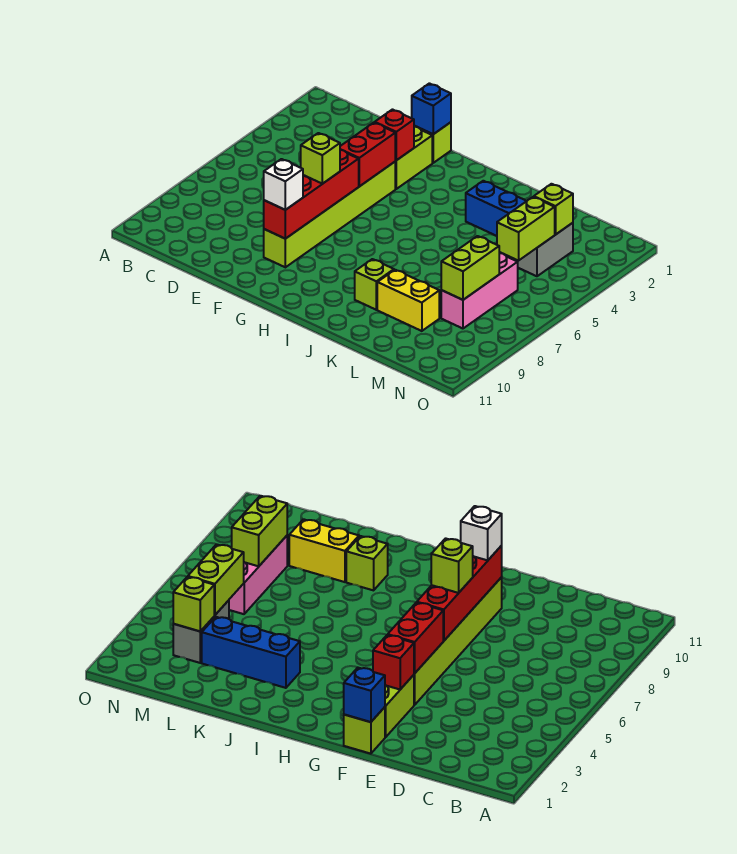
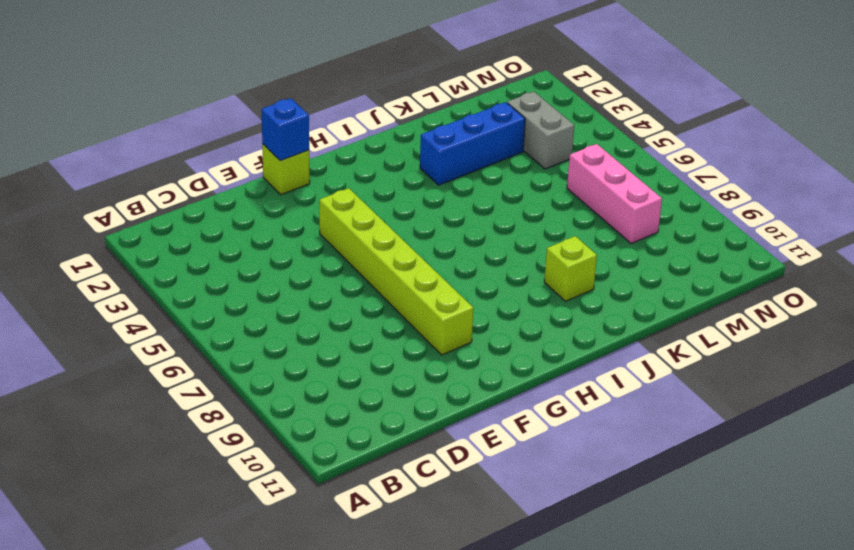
none -> lime 1x2 brick [395,126,432,189]
none -> yellow 1x2 brick [377,270,439,331]
none -> red 1x1 brick [375,110,414,160]

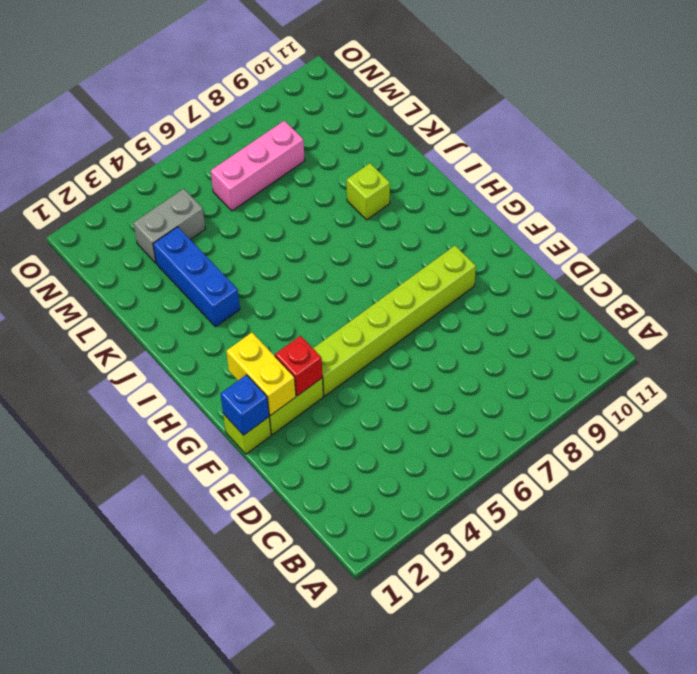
yellow 1x2 brick [226,333,296,416] -> yellow 1x2 brick moved to [377,270,439,331]
none -> red 1x2 brick [340,123,395,186]
none -> red 1x4 brick [264,150,359,239]
none -> lime 1x1 brick [534,184,573,235]

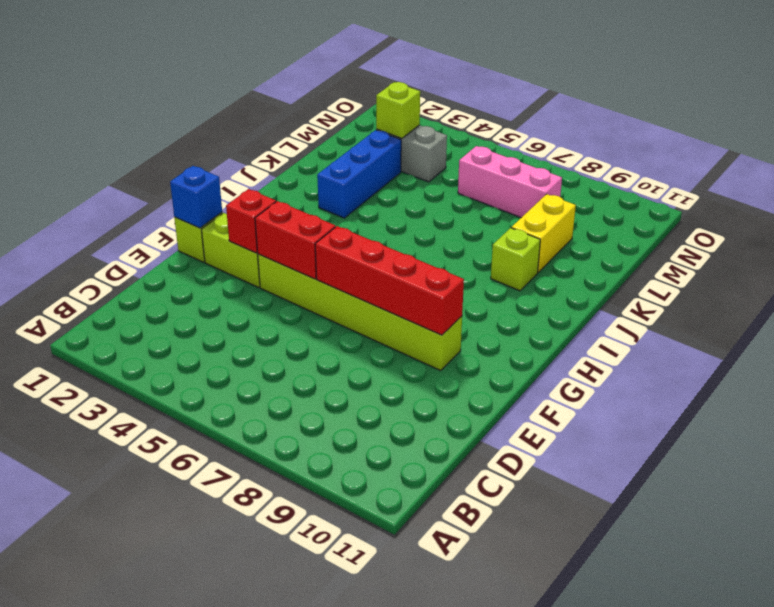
none -> lime 1x2 brick [497,197,555,261]
none -> lime 1x2 brick [441,236,499,300]
none -> lime 1x1 brick [301,133,340,184]

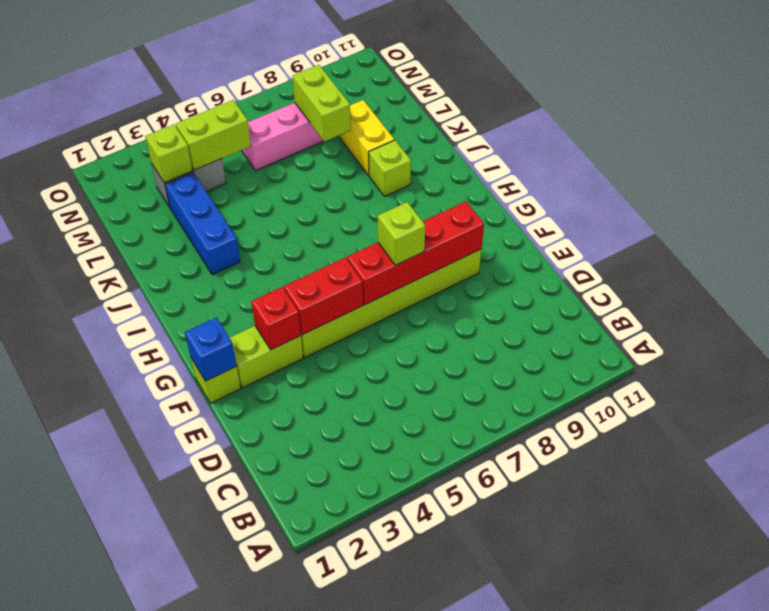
lime 1x2 brick [292,65,351,142] -> lime 1x2 brick turned to [441,236,499,300]
none -> white 1x1 brick [264,159,303,210]

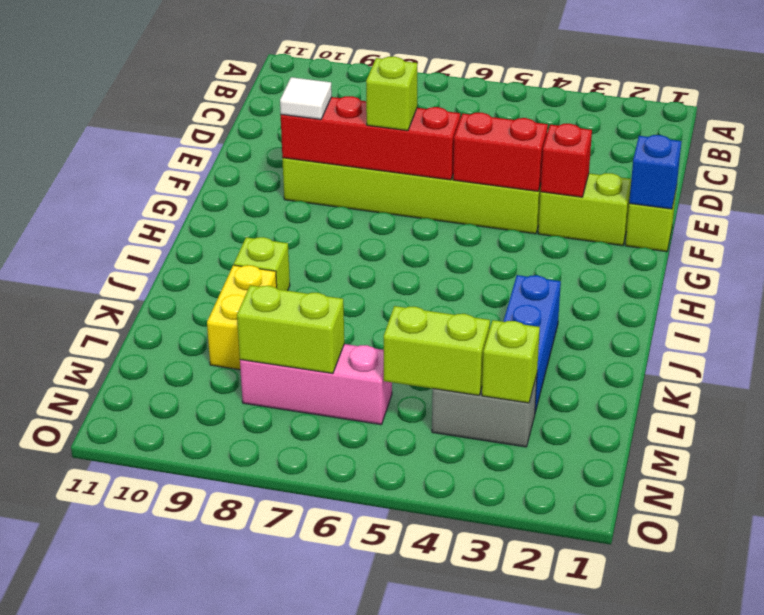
white 1x1 tile [280,77,332,119] -> white 1x1 brick [264,159,303,210]

